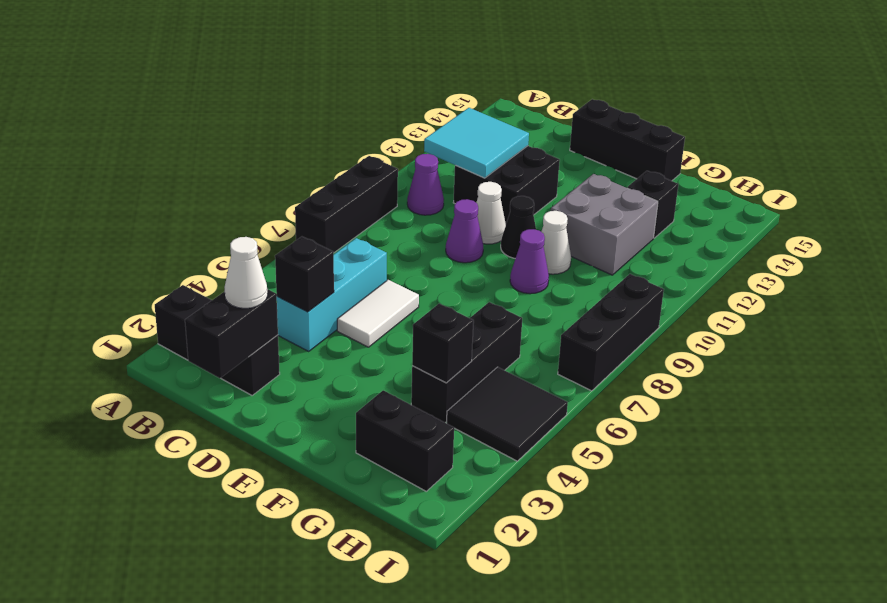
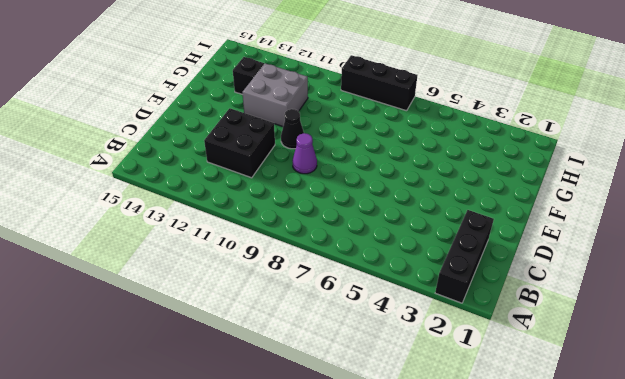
none -> black 1x3 brick [295,156,398,253]
none -> purple 1x1 cone [407,154,444,215]
none -> cyan 1x3 brick [277,238,387,351]

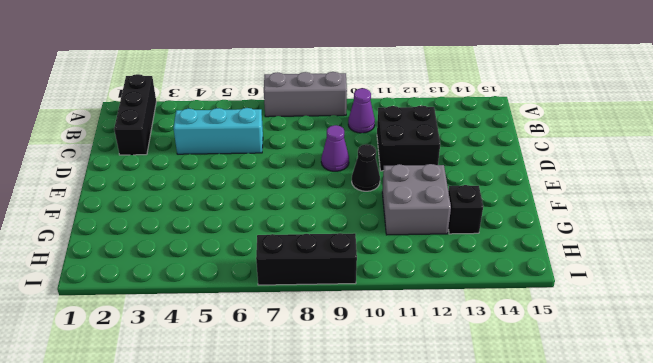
grey 1x3 brick [264,72,347,117] -> black 1x3 brick [295,156,398,253]
none -> white 1x2 tile [337,280,419,347]
none -> white 1x1 cone [476,182,506,244]
none -> black 1x3 brick [570,99,685,181]

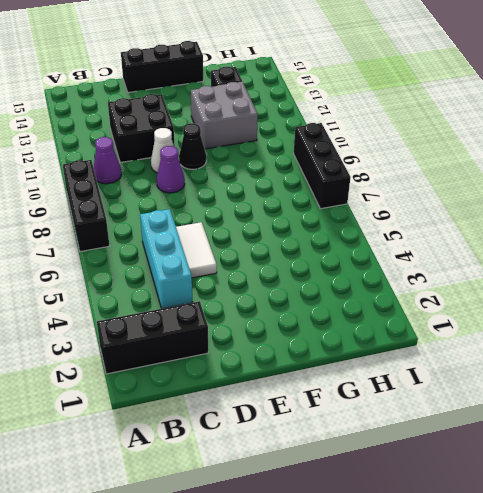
none -> purple 1x1 cone [510,229,549,294]
none -> white 1x1 cone [541,211,571,274]
none -> black 1x2 brick [356,390,454,491]

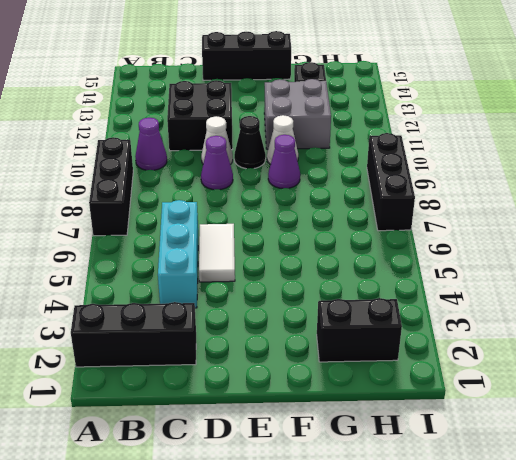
none -> black 1x3 brick [411,302,522,423]
none -> black 2x2 tile [447,367,568,461]
none -> cyan 2x2 tile [424,108,529,178]

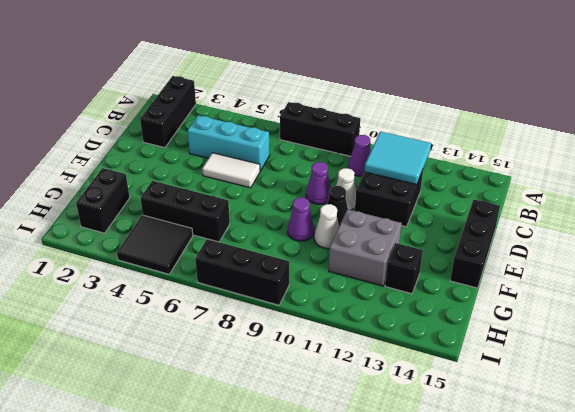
none -> black 1x2 brick [185,289,278,378]
none -> black 1x1 brick [275,237,334,312]
none -> black 1x1 brick [412,304,474,383]

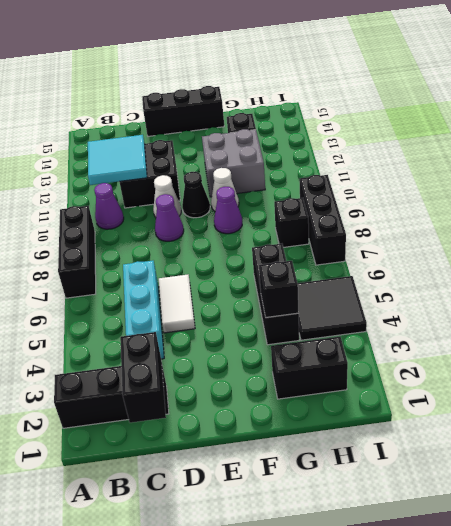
black 1x1 brick [274,198,309,247] -> black 1x1 brick moved to [275,237,334,312]
none -> white 1x1 cone [225,237,268,308]

